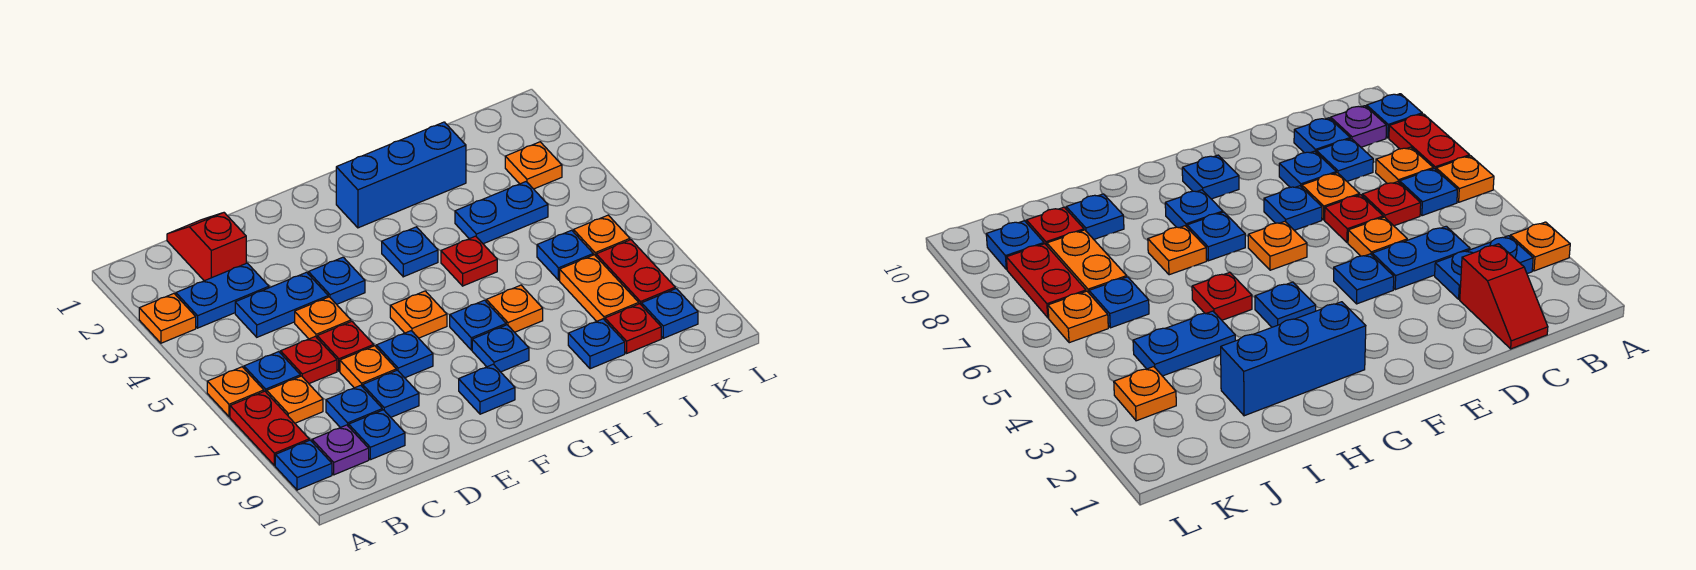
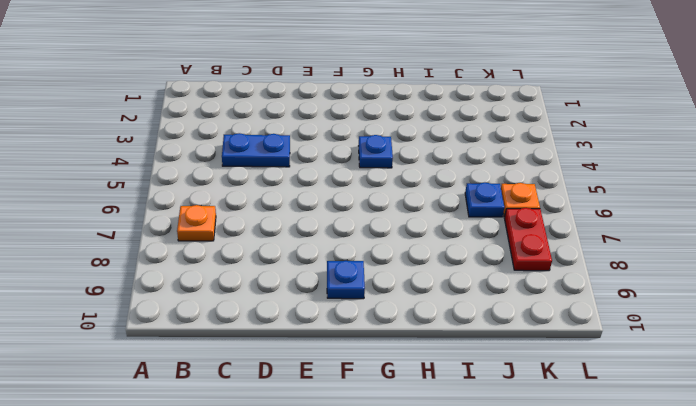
none -> orange 1x1 plate [139,294,196,343]
none -> orange 1x1 plate [207,367,264,417]
none -> red 1x2 plate [230,391,309,466]
none -> blue 1x1 plate [275,440,332,490]

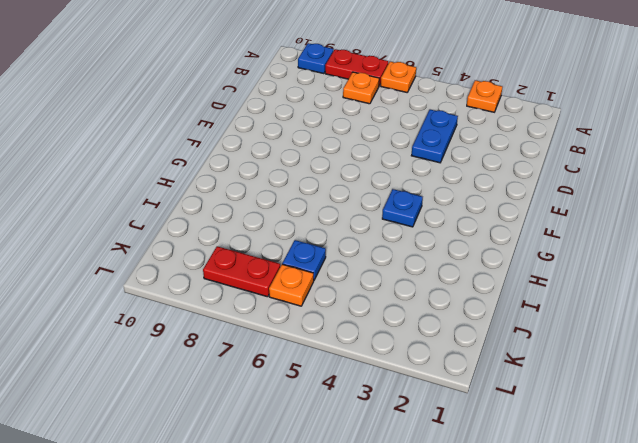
none -> blue 1x2 plate [176,263,269,328]
none -> blue 1x1 plate [244,352,300,393]
none -> purple 1x1 plate [312,425,369,475]
none -> red 1x2 slope [167,213,246,281]

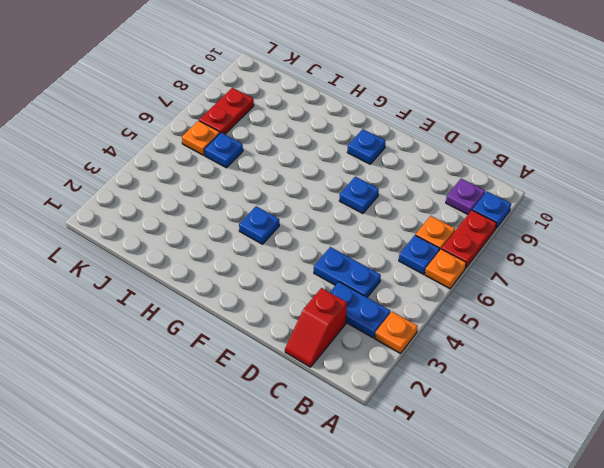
none -> red 1x1 plate [281,336,337,383]
none -> blue 1x1 plate [326,385,382,428]
none -> blue 1x1 plate [349,410,405,460]
none -> orange 1x1 plate [295,297,351,339]

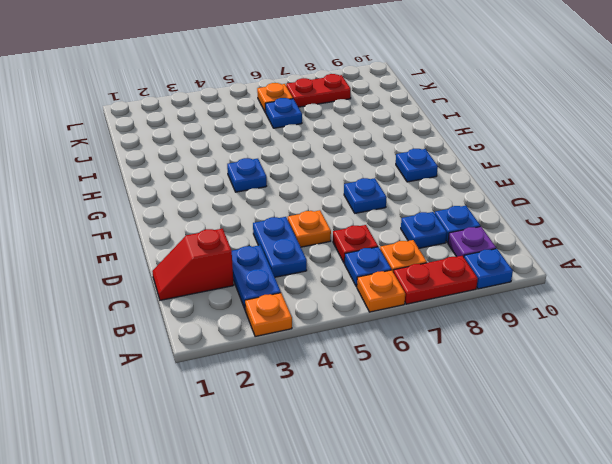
none -> red 1x1 plate [317,321,374,371]
none -> orange 1x1 plate [340,346,396,388]
none -> blue 1x1 plate [363,370,419,417]
none -> blue 1x1 plate [308,257,365,304]

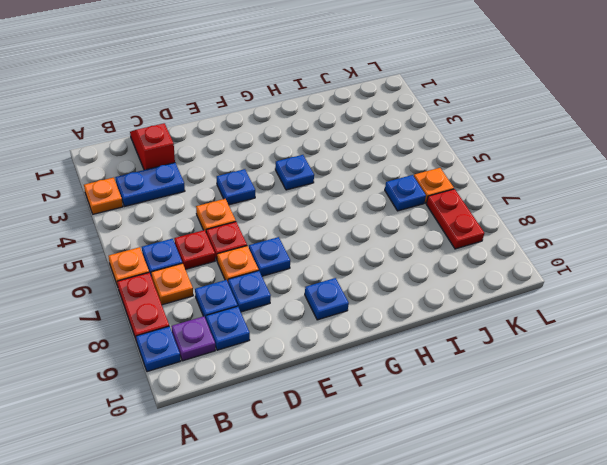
none -> blue 1x2 plate [235,272,328,337]
none -> orange 1x1 plate [390,291,447,338]
none -> blue 1x3 brick [336,122,466,228]
none -> blue 1x1 plate [450,300,506,350]

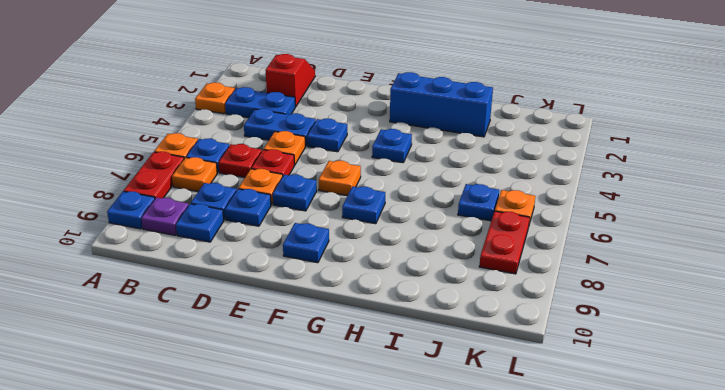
none -> blue 1x1 plate [472,325,529,372]
none -> red 1x1 plate [441,236,497,286]
none -> orange 1x1 plate [486,285,543,332]
none -> blue 1x2 plate [455,182,548,244]

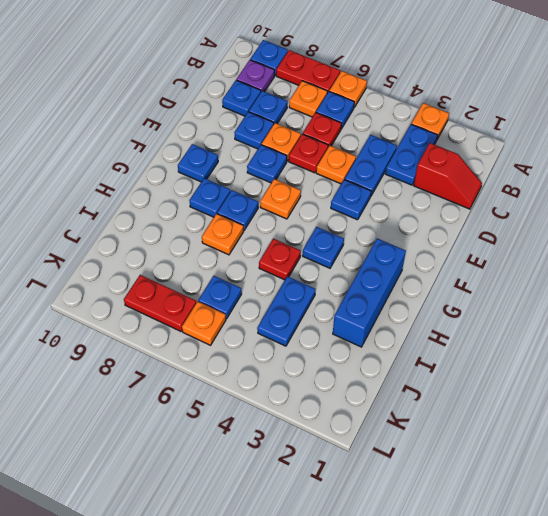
none -> blue 1x1 plate [568,319,625,369]
none -> orange 1x2 plate [560,255,639,321]
none -> red 1x1 plate [605,304,661,353]
none -> orange 1x1 plate [505,142,562,189]

